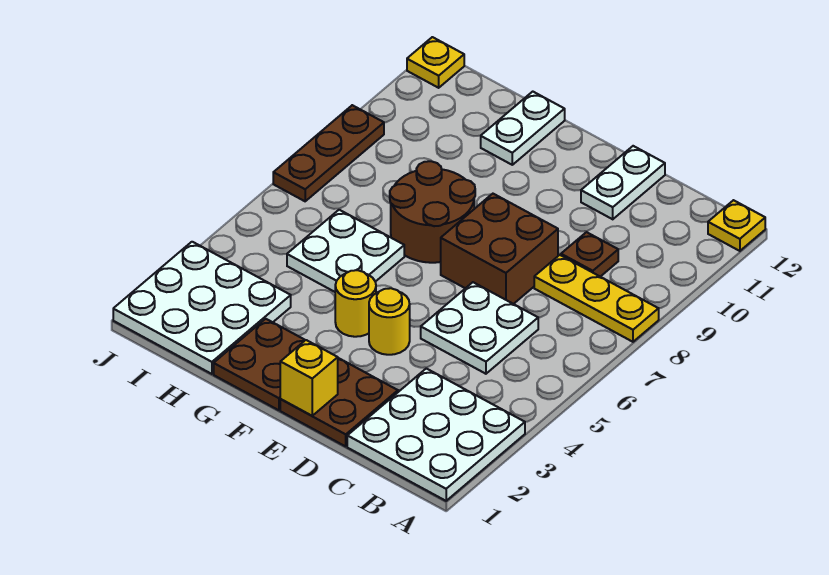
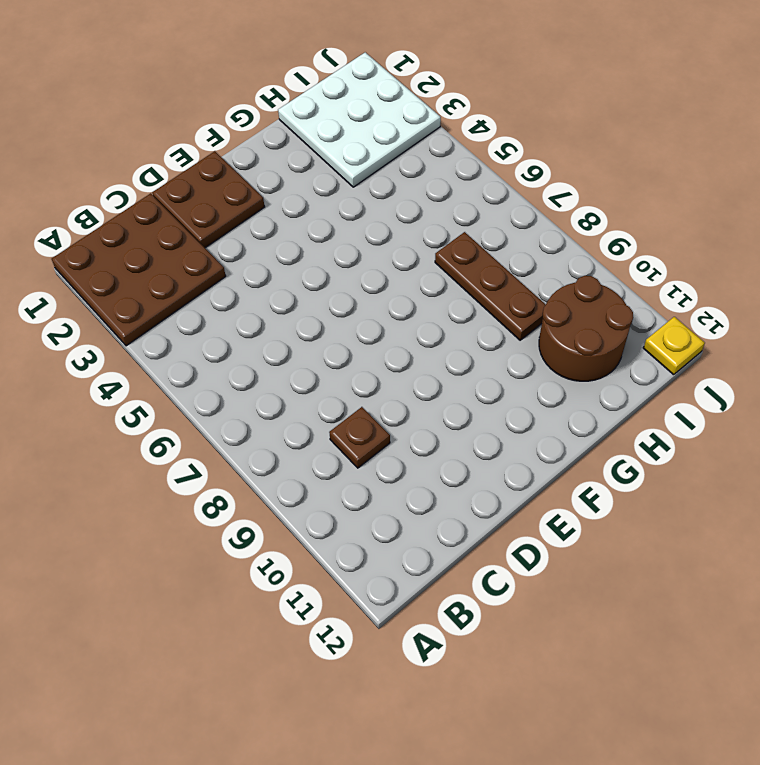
brown 3x3 plate [52,193,226,346] -> white 3x3 plate [347,368,525,501]
brown 1x3 plate [435,232,546,340] -> brown 1x3 plate moved to [273,105,384,201]
brown 2x2 round brick [539,276,633,381] -> brown 2x2 round brick moved to [390,161,475,263]
none -> yellow 1x3 plate [534,255,659,342]
none -> yellow 1x1 plate [708,200,765,251]
none -> white 2x2 plate [421,282,538,374]

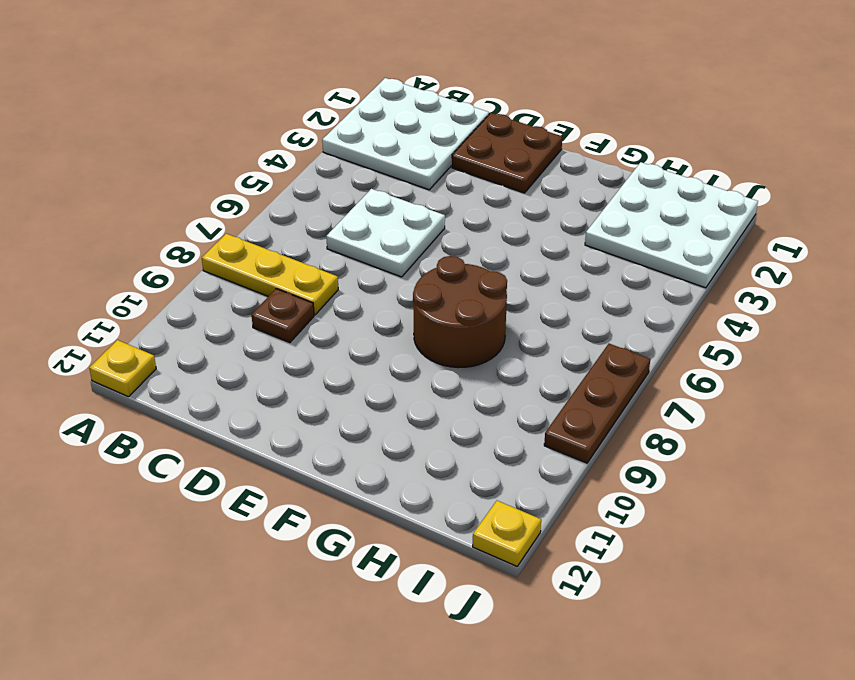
none -> brown 2x2 brick [441,194,558,304]
none -> white 1x2 plate [581,146,665,219]
none -> yellow 1x1 round brick [369,288,410,355]

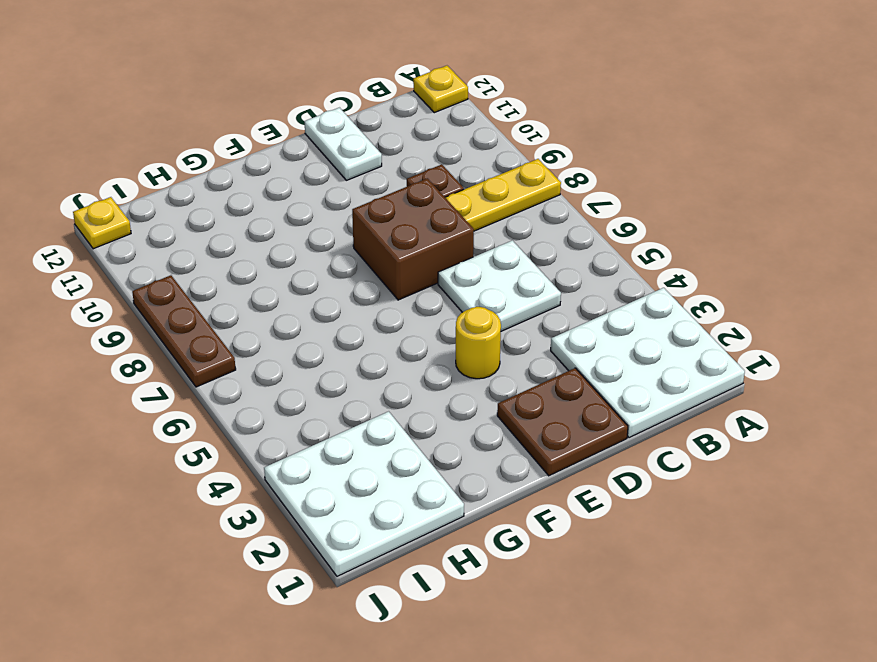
none -> brown 2x2 plate [214,319,305,410]
none -> yellow 1x1 round brick [335,270,376,337]
none -> brown 2x2 round brick [390,161,475,263]

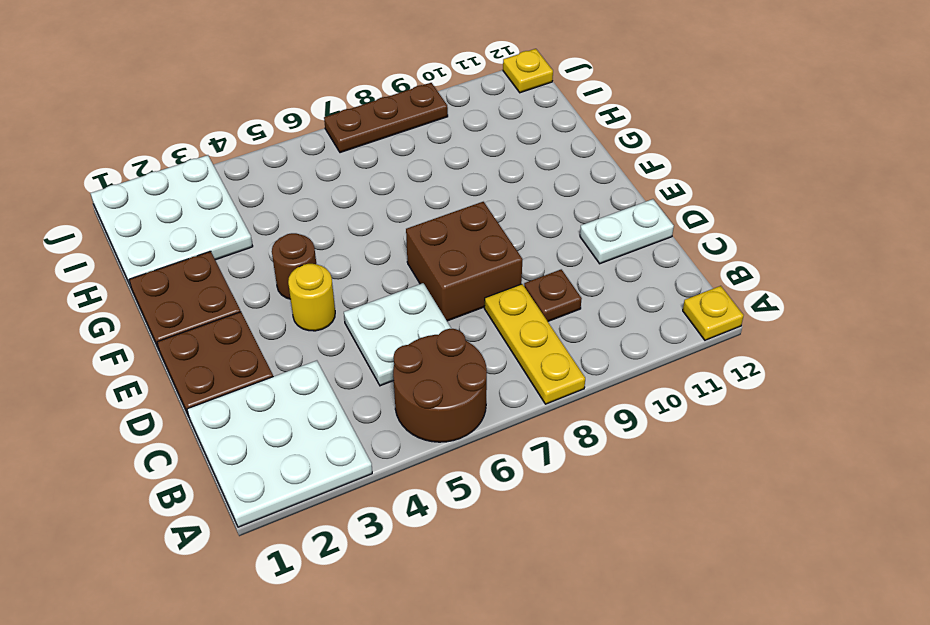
brown 2x2 round brick [393,329,487,442] -> brown 2x2 round brick moved to [390,161,475,263]
brown 1x1 round brick [272,233,316,299] -> yellow 1x1 round brick [335,270,376,337]
none -> white 2x2 plate [287,210,404,292]
none -> white 1x2 plate [481,92,565,165]
none -> yellow 1x1 brick [280,340,338,416]

